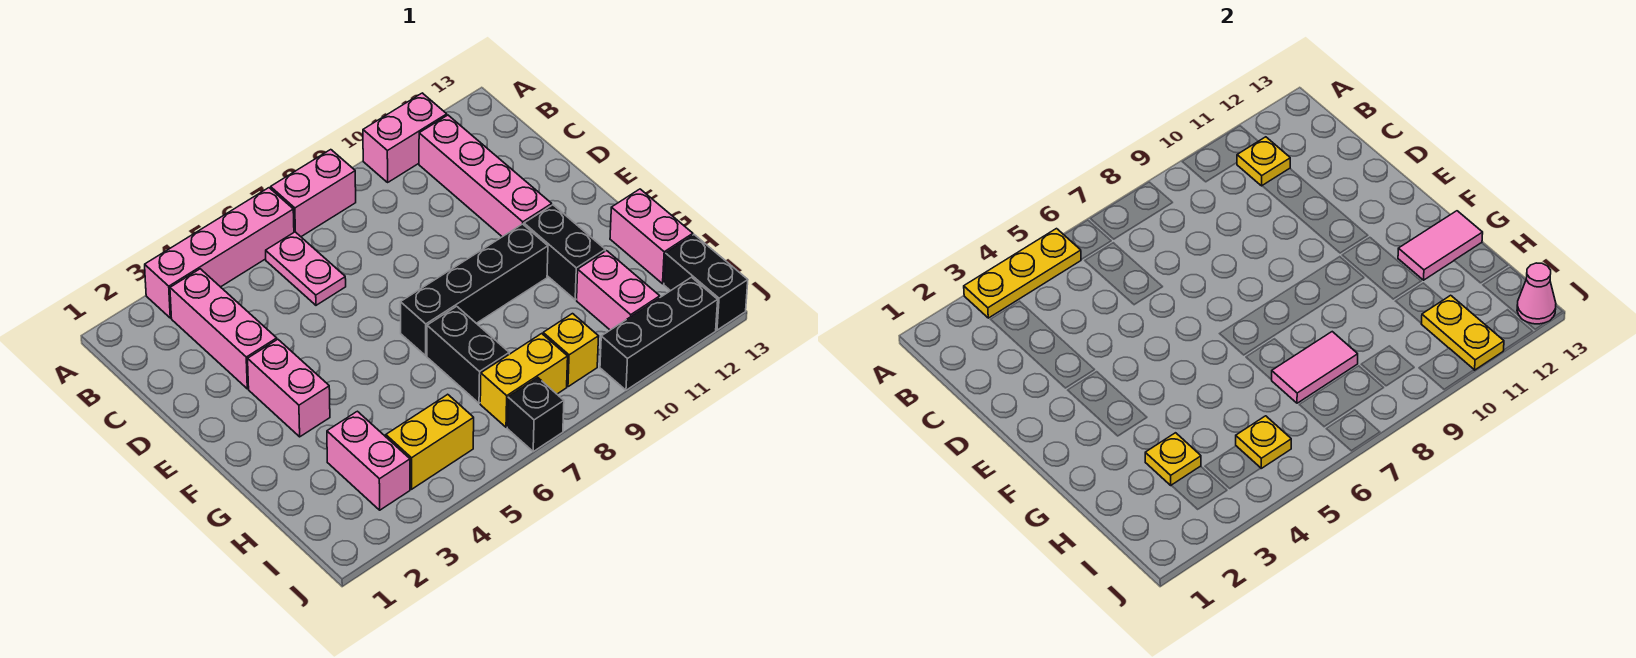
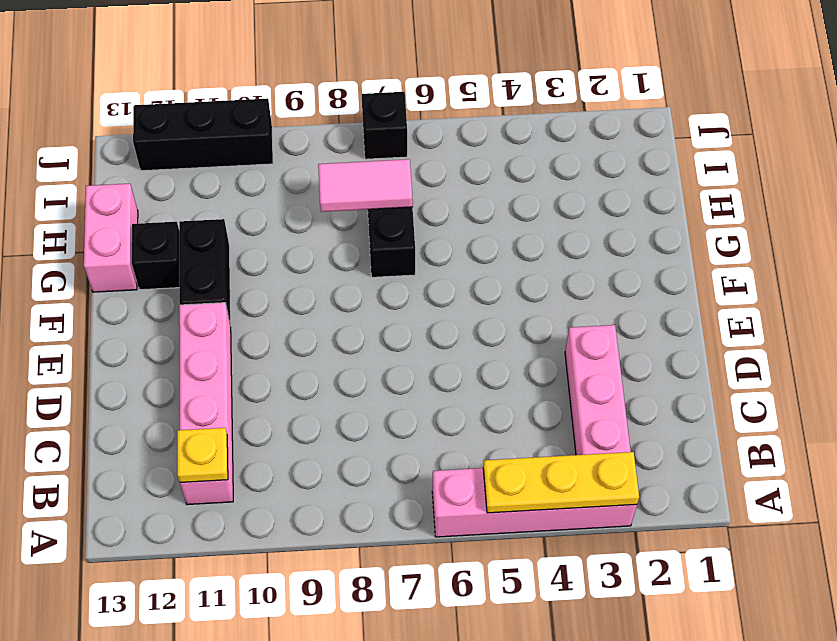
black 1x1 brick [132,222,179,290] -> none
none -> pink 1x2 brick [271,150,356,237]
none -> pink 1x2 brick [363,93,447,182]
none -> pink 1x2 plate [266,232,346,305]

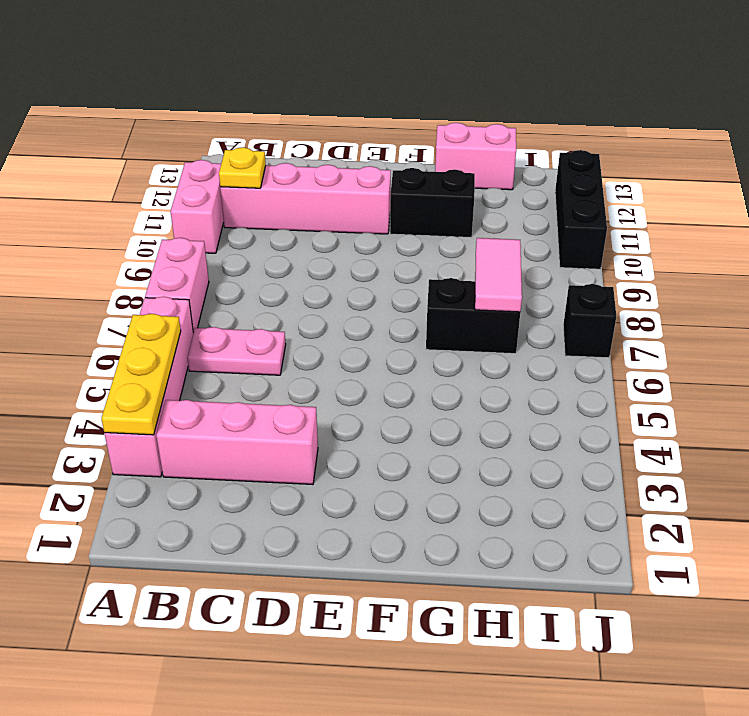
none -> pink 1x2 brick [248,339,330,437]
none -> black 1x4 brick [401,224,548,356]
none -> pink 1x2 brick [327,411,410,510]

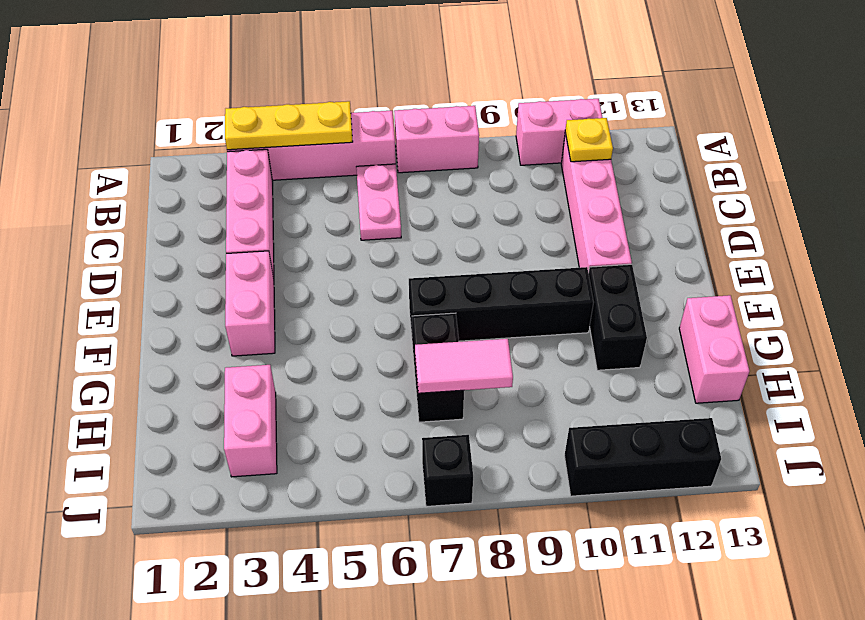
none -> pink 1x2 brick [577,251,660,330]
none -> yellow 1x2 brick [386,394,474,489]
none -> yellow 1x2 brick [480,334,568,427]

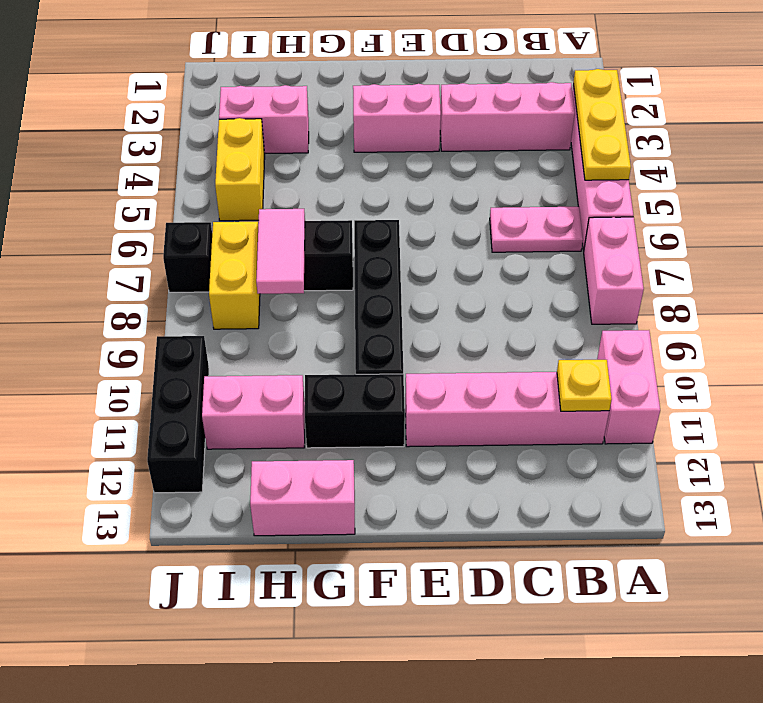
none -> yellow 1x1 brick [543,314,599,387]
none -> black 1x2 brick [664,235,748,330]
none -> pink 1x2 tile [1398,211,1483,280]

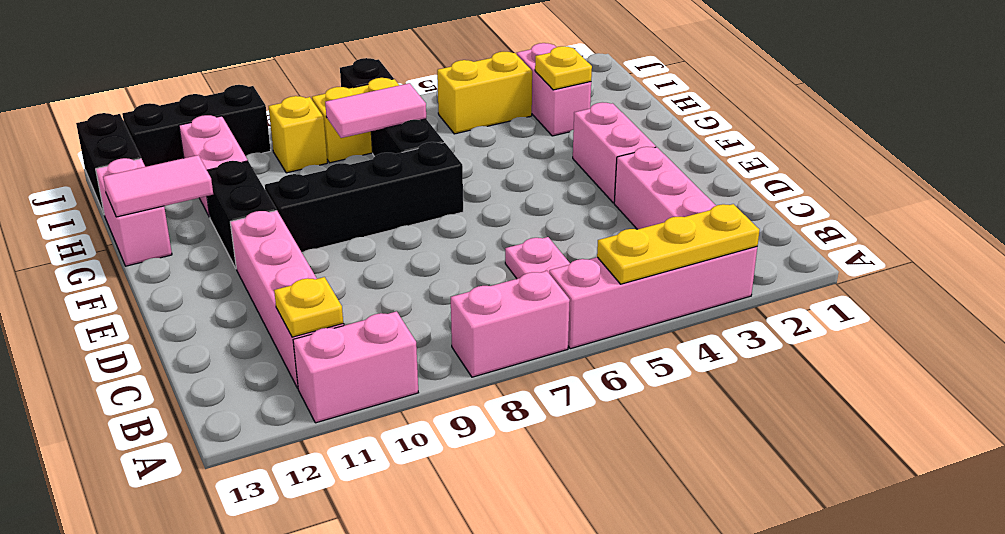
none -> yellow 1x1 plate [1236,416,1291,468]
none -> yellow 1x2 plate [1421,295,1504,370]
none -> pink 1x1 cone [1517,263,1556,324]

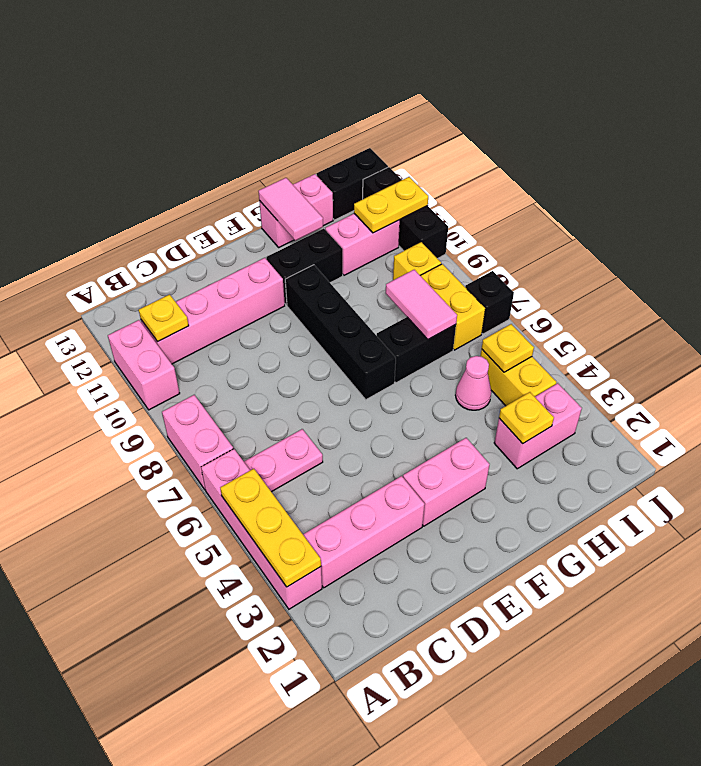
pink 1x1 cone [455,356,491,410] -> pink 1x1 cone moved to [1517,263,1556,324]

